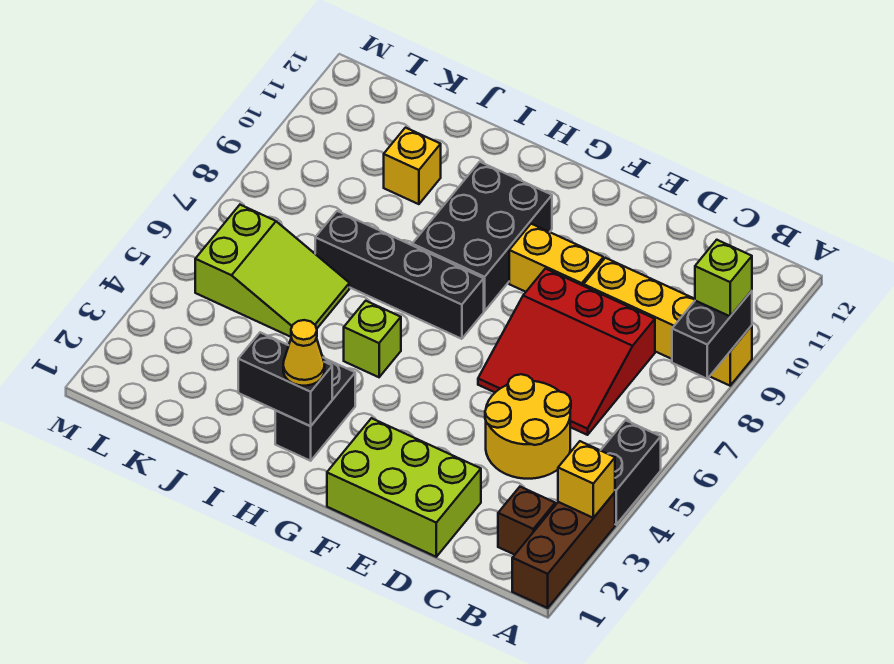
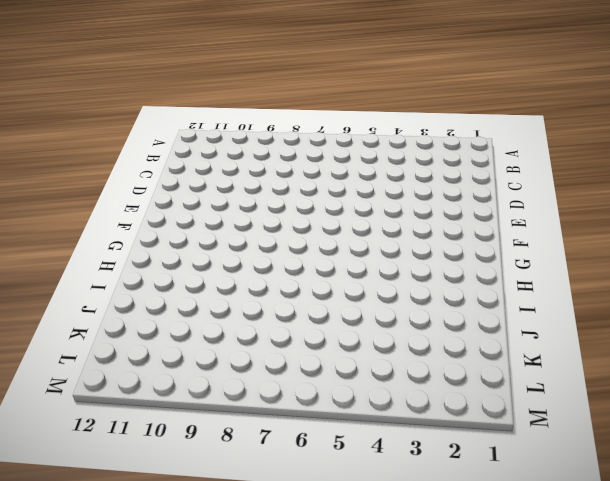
none -> brown 1x3 brick [512,492,615,608]
none -> black 1x2 brick [601,420,661,525]
none -> yellow 1x4 brick [584,258,752,386]

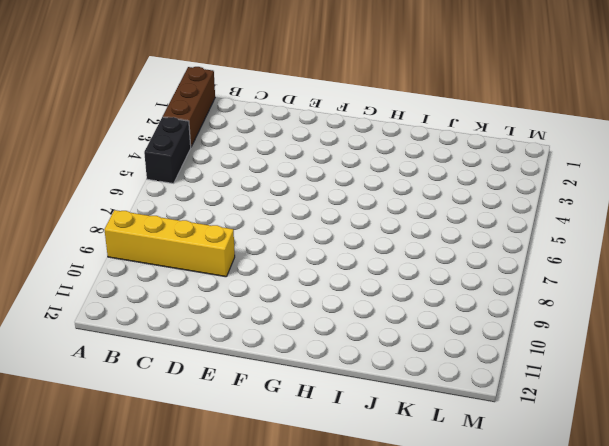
none -> brown 1x1 brick [498,487,555,555]
none -> yellow 2x2 round brick [485,374,571,479]
none -> red 3x3 slope [478,269,655,435]

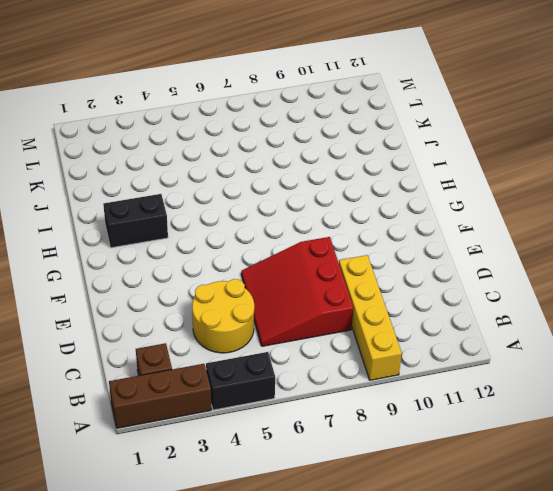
none -> lime 2x3 brick [327,418,481,557]
none -> yellow 1x2 brick [509,224,603,292]
none -> black 1x4 brick [315,211,484,339]

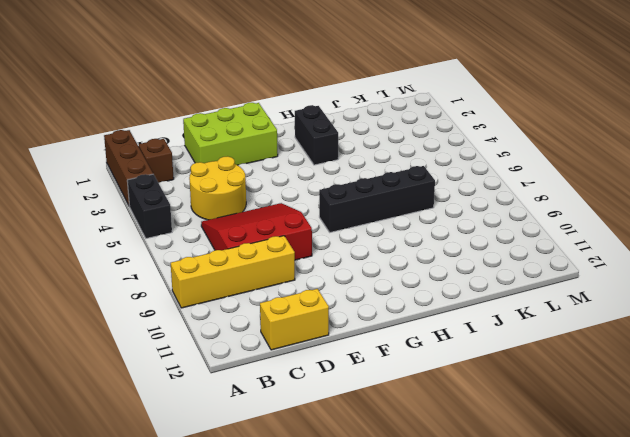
yellow 1x2 brick [260,289,329,350] -> yellow 1x2 brick moved to [509,224,603,292]
none -> black 2x3 brick [412,162,552,311]
none -> lime 1x1 brick [344,301,401,377]
none -> lime 2x3 slope [195,205,349,337]

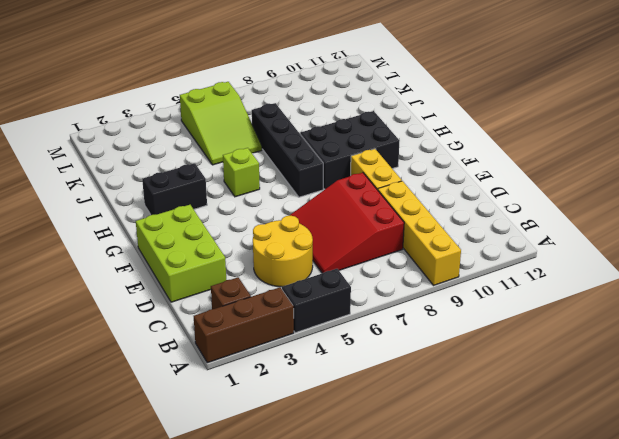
none -> yellow 1x1 brick [384,128,441,204]
none -> yellow 1x1 brick [558,441,615,518]
none -> black 1x2 brick [672,291,752,379]

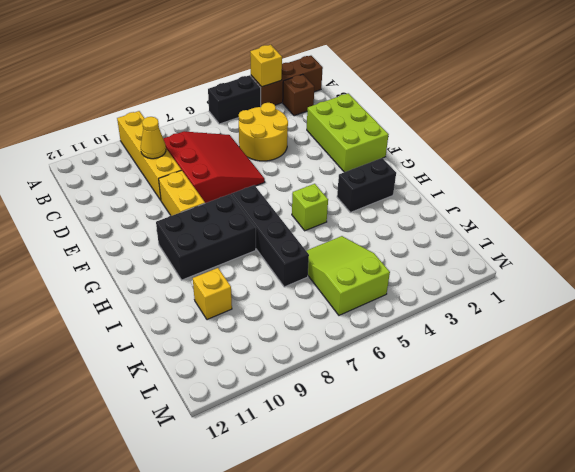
yellow 1x1 cone [141,117,166,159] -> yellow 1x1 cone moved to [283,320,325,386]
none -> black 1x2 brick [672,291,752,379]
none -> black 1x2 brick [238,332,332,426]
none -> lime 1x1 brick [695,240,752,316]

